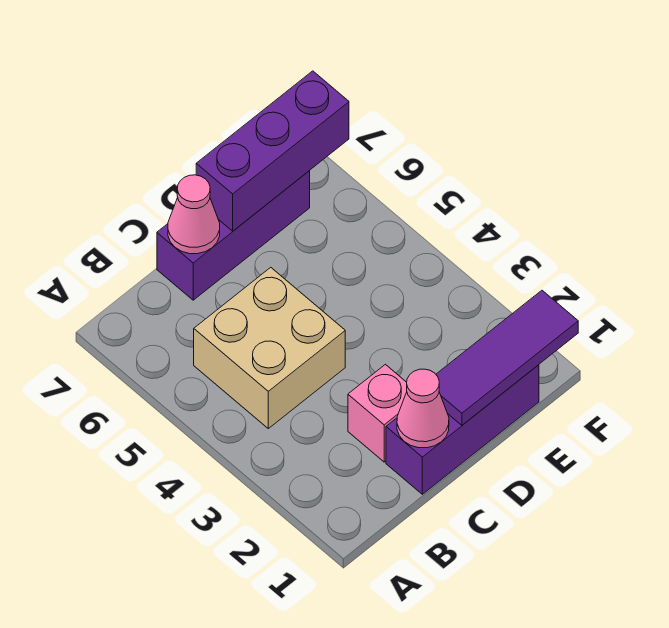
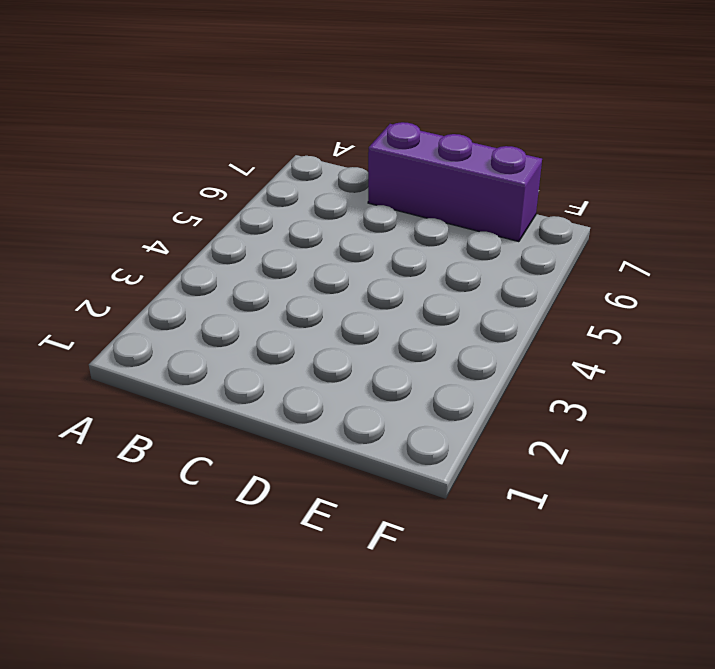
none -> tan 2x2 brick [194,267,345,428]
none -> purple 1x3 brick [386,365,539,494]

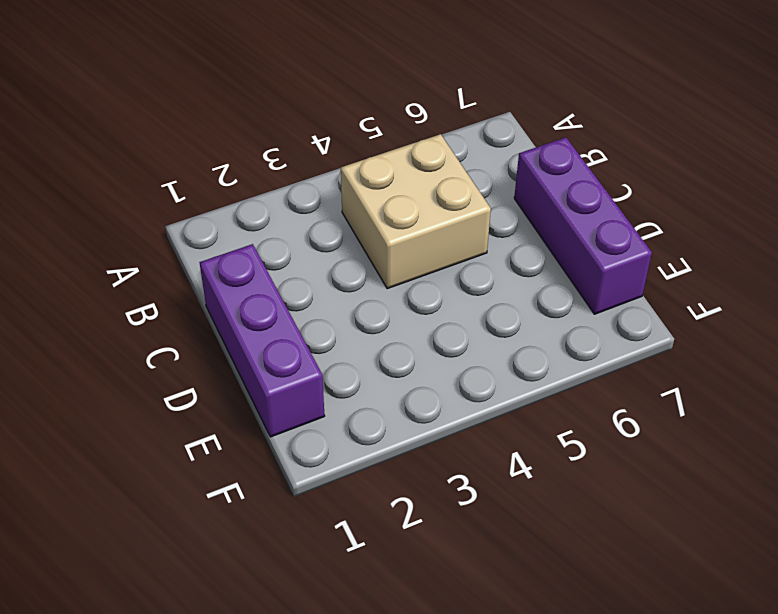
none -> pink 1x1 brick [348,364,407,462]
none -> pink 1x1 cone [397,369,449,448]

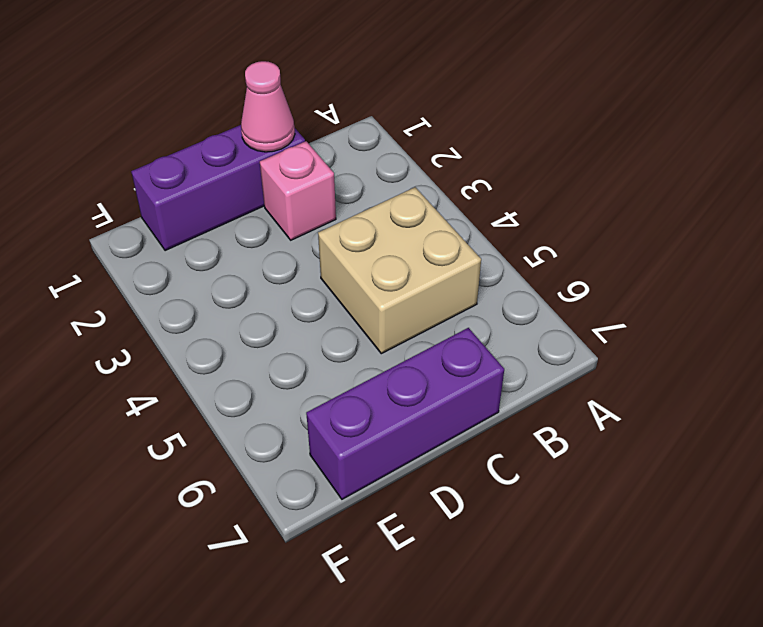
none -> pink 1x1 cone [168,175,220,254]
none -> purple 1x3 tile [436,290,578,425]

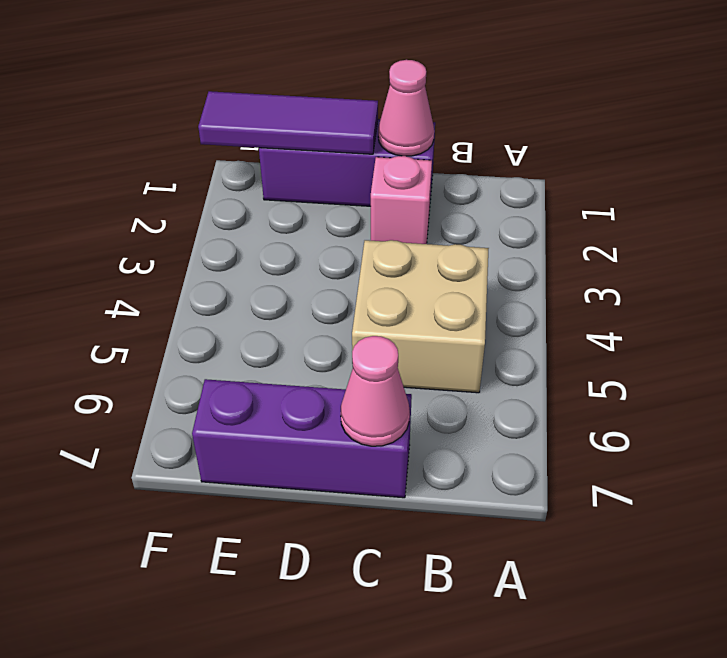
none -> purple 1x3 brick [196,71,349,231]

